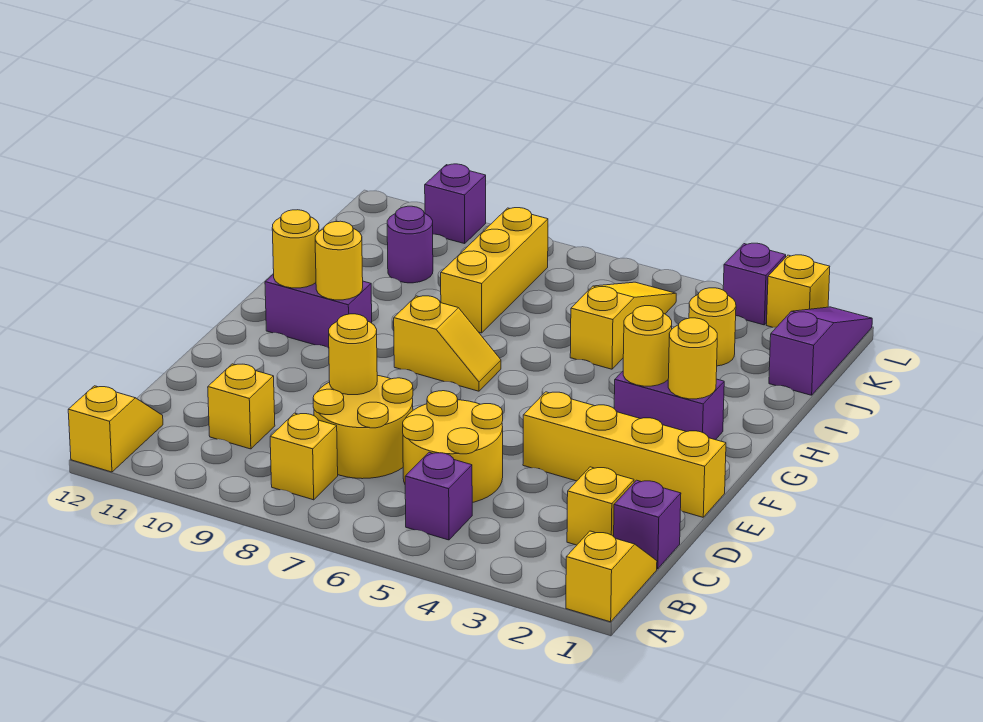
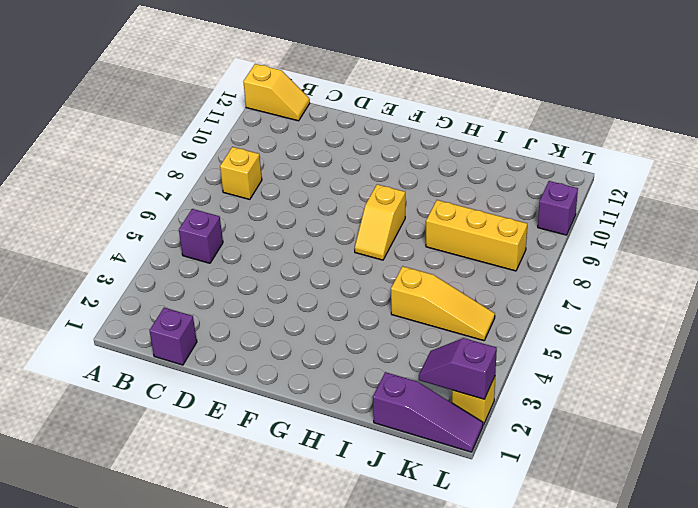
purple 1x2 slope [419,338,497,399] -> none
none -> yellow 1x2 slope [566,531,657,622]
none -> yellow 1x1 brick [567,467,634,545]
none -> yellow 2x2 round brick [403,391,503,503]

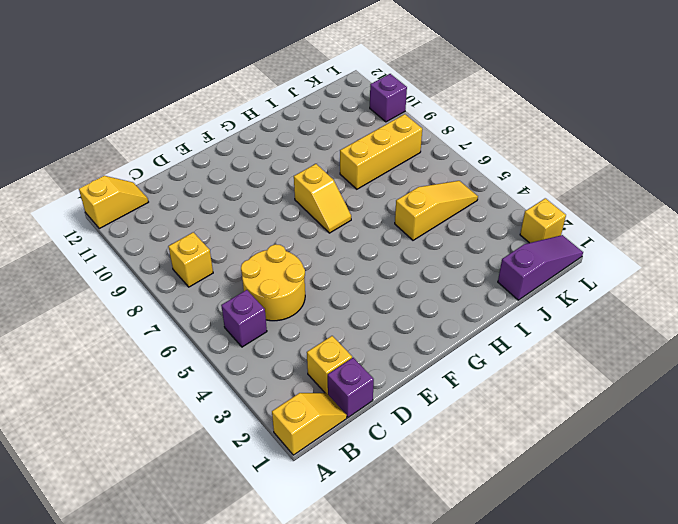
none -> yellow 2x2 round brick [313,376,413,479]
none -> yellow 1x1 brick [208,364,275,449]
none -> yellow 1x4 brick [523,392,726,517]

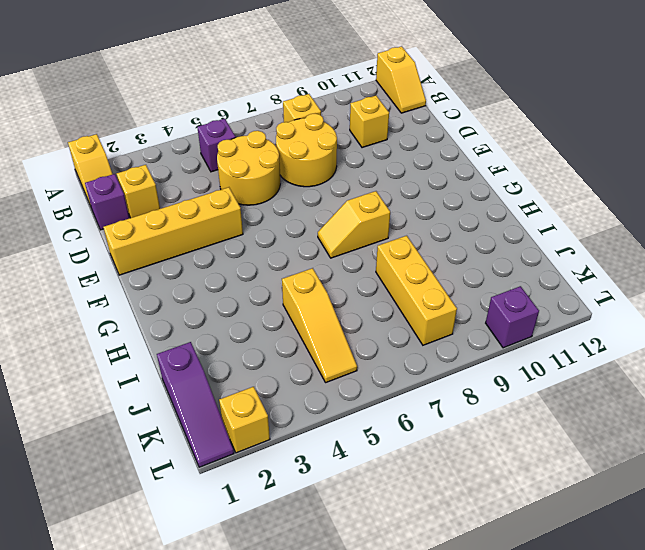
none -> purple 1x2 brick [614,371,724,440]
none -> purple 1x2 brick [265,274,372,348]
none -> yellow 1x1 round brick [689,288,736,366]

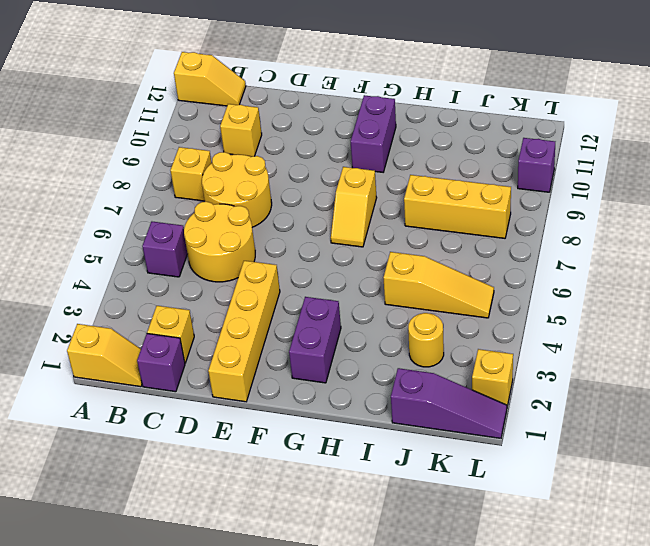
none -> purple 1x1 round brick [387,206,433,283]
none -> purple 1x1 brick [723,243,786,325]
none -> yellow 1x1 round brick [329,314,377,395]

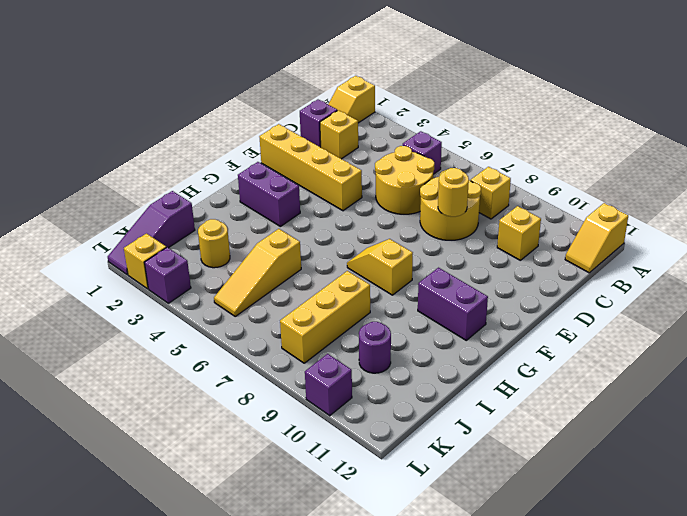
none -> yellow 1x1 round brick [668,318,717,399]
none -> yellow 1x1 round brick [623,306,672,386]
none -> yellow 1x1 round brick [315,221,363,300]

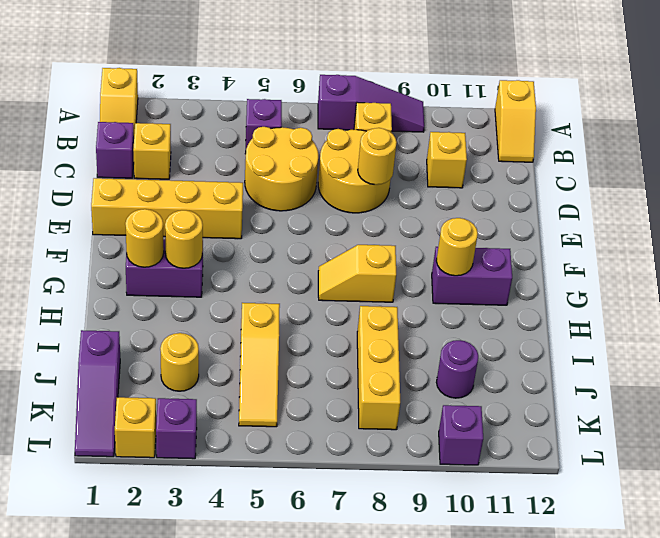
purple 1x3 slope [318,75,424,132] -> none
none -> yellow 1x1 round brick [272,210,319,288]

